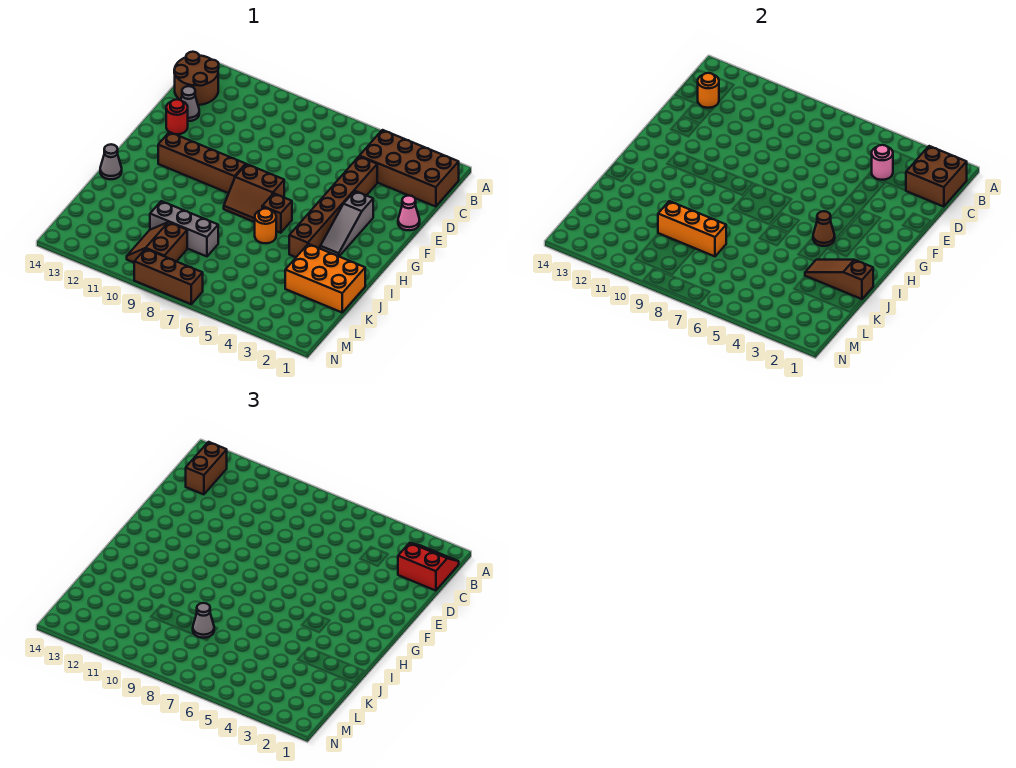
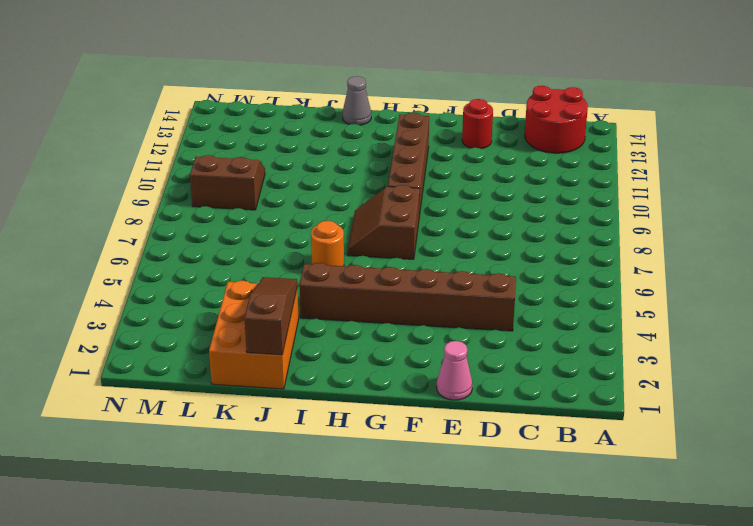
red 2x2 round brick [525,86,588,153] -> brown 2x2 round brick [174,52,219,105]
none -> brown 2x4 brick [360,130,459,207]
none -> grey 1x1 cone [181,86,199,121]
none -> grey 1x3 slope [320,191,373,256]

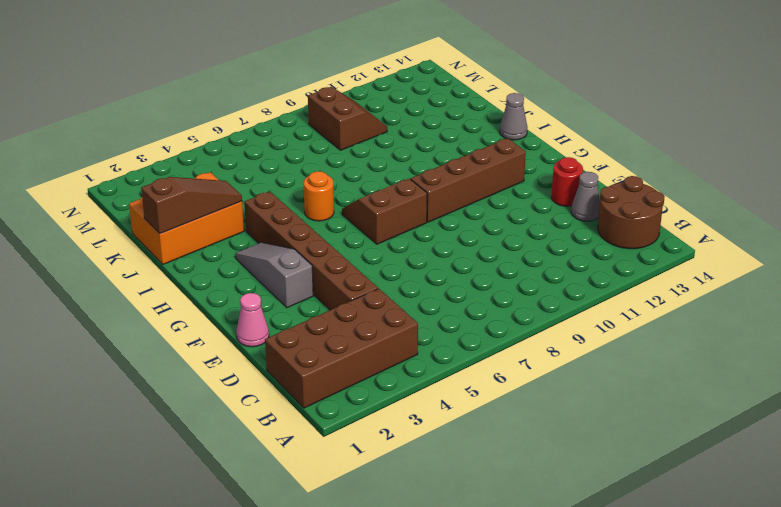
none -> brown 1x1 brick [262,193,292,233]
none -> grey 1x3 brick [150,201,218,256]
none -> brown 1x3 brick [134,249,203,304]

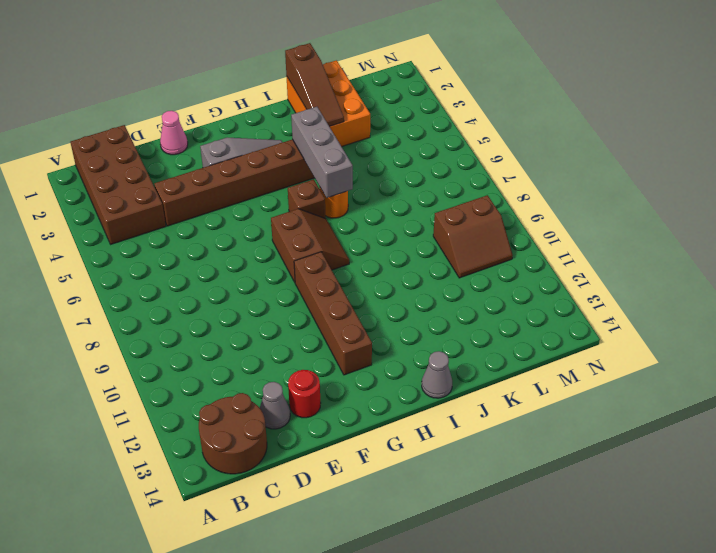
grey 1x3 brick [291,107,353,198] -> grey 1x3 brick moved to [150,201,218,256]
none -> brown 1x3 brick [134,249,203,304]
none -> brown 2x2 brick [906,146,967,207]
none -> pink 1x1 round brick [872,145,893,180]

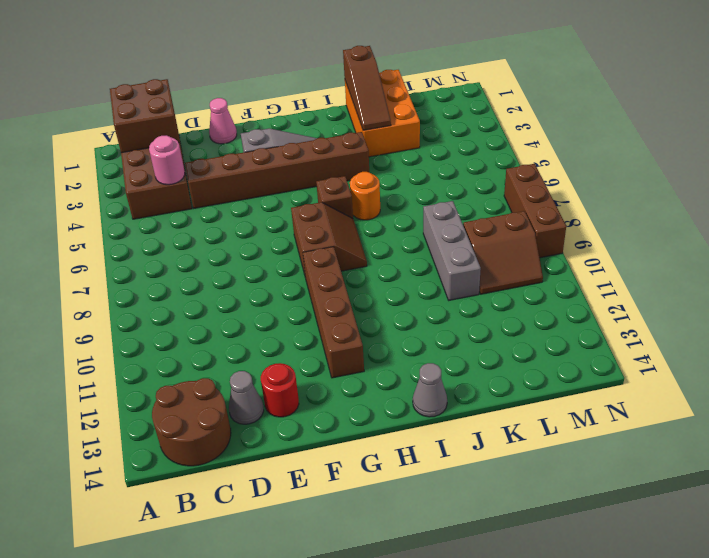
none -> orange 1x1 round brick [698,73,719,108]
none -> brown 1x1 cone [813,211,835,246]
none -> orange 1x3 brick [658,201,726,256]

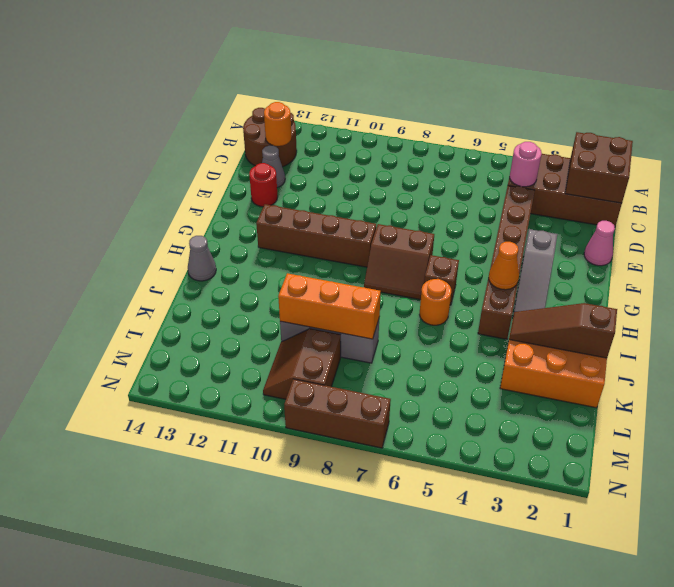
orange 1x1 cone [489,242,519,290] -> brown 1x1 cone [813,211,835,246]
none -> red 2x2 slope [398,543,459,591]
none -> brown 1x2 brick [186,442,227,494]
none -> grey 1x1 cone [193,603,214,638]

